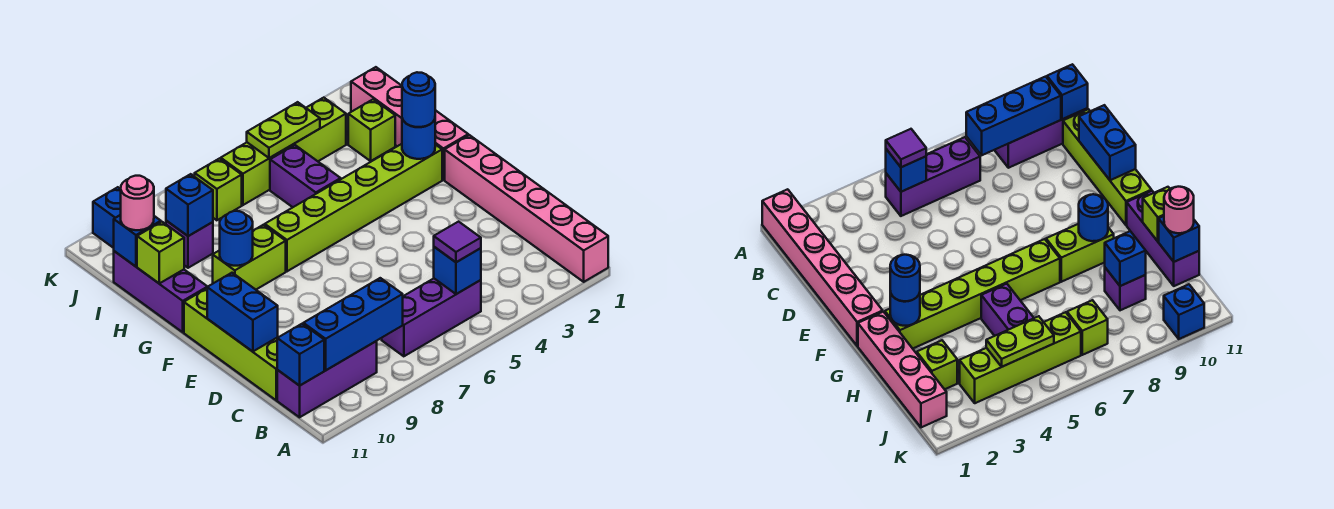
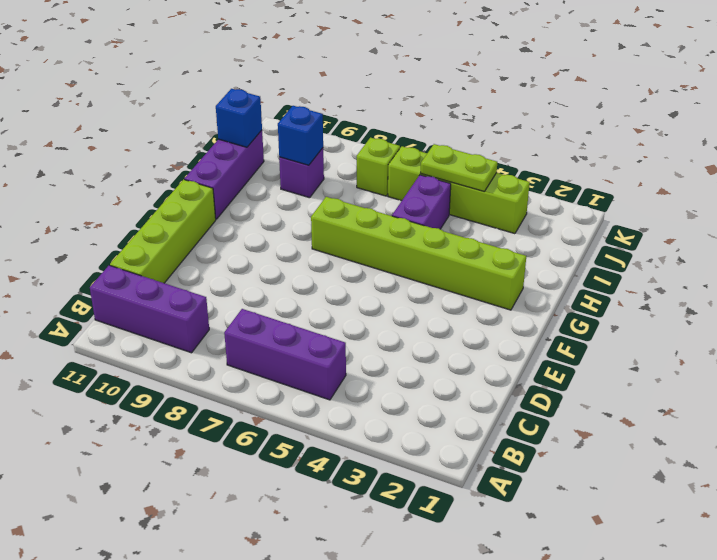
none -> pink 1x6 brick [445,135,608,282]
none -> pink 1x4 brick [351,67,468,180]
none -> lime 1x2 brick [213,225,286,290]

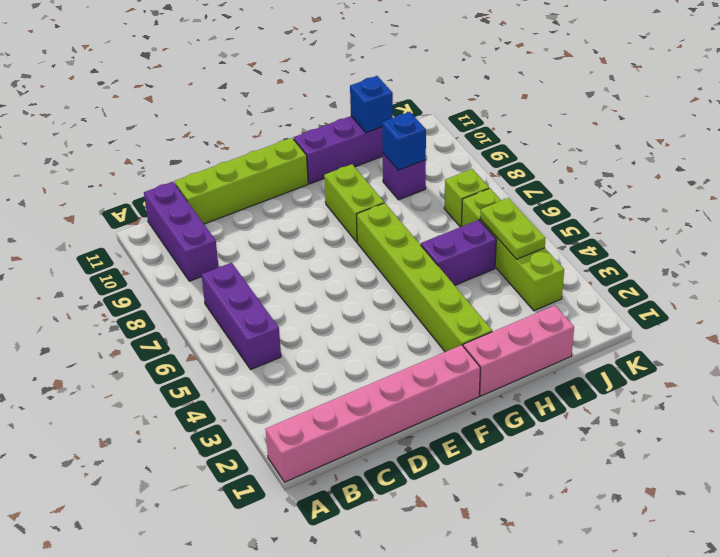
pink 1x3 brick [463,305,574,396] -> pink 1x4 brick [351,67,468,180]
none -> lime 1x1 brick [348,99,395,161]
none -> blue 1x1 brick [93,187,121,248]
none -> blue 1x1 brick [434,247,481,294]

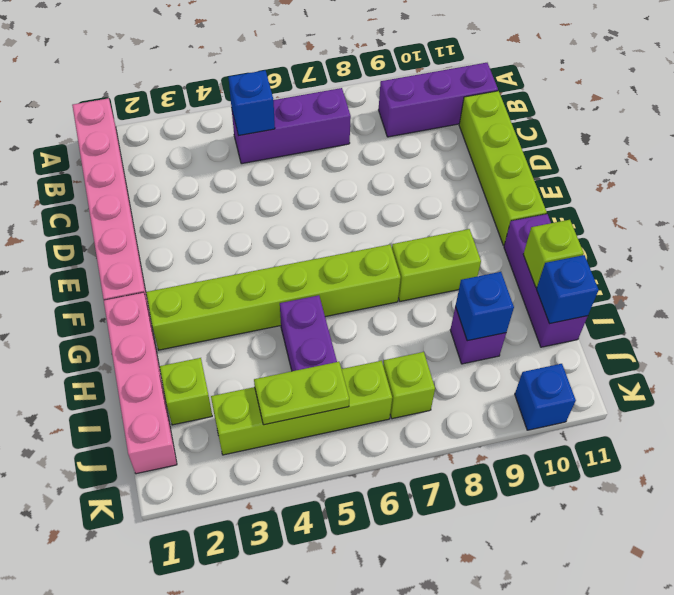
none -> blue 1x3 brick [303,278,403,370]
none -> blue 1x1 brick [277,324,324,386]
none -> blue 1x2 brick [207,273,278,352]

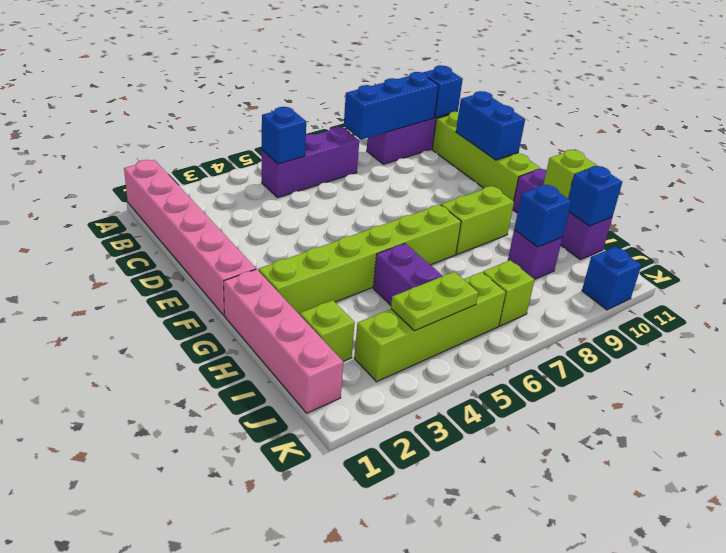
none -> blue 1x1 round brick [402,119,435,159]
none -> blue 1x1 round brick [220,211,253,266]
none -> purple 1x1 tile [434,222,481,262]

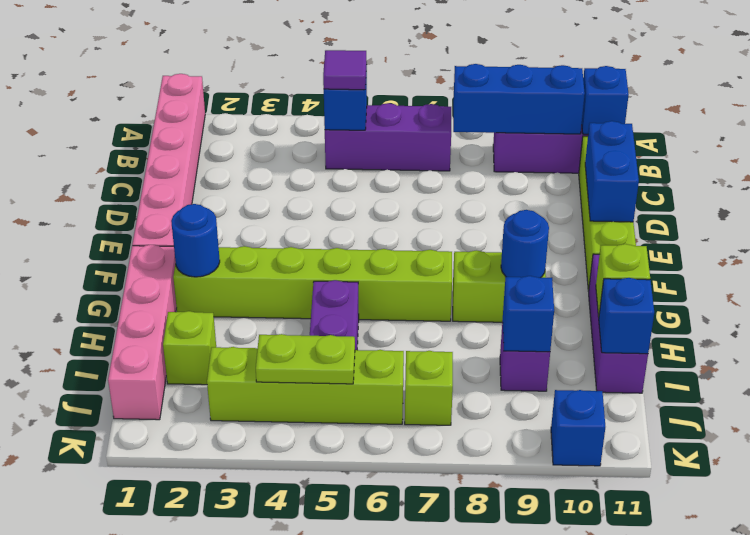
none -> blue 1x1 round brick [402,72,435,127]
none -> pink 1x1 round brick [121,176,154,230]

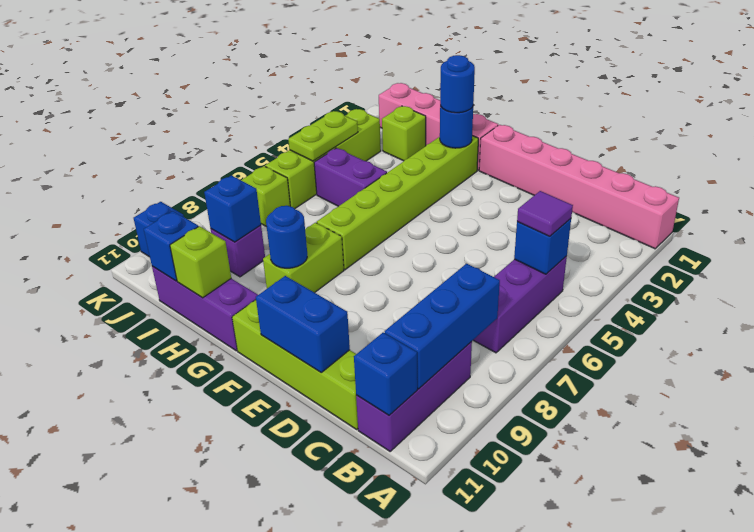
none -> pink 1x1 round brick [121,176,154,230]

